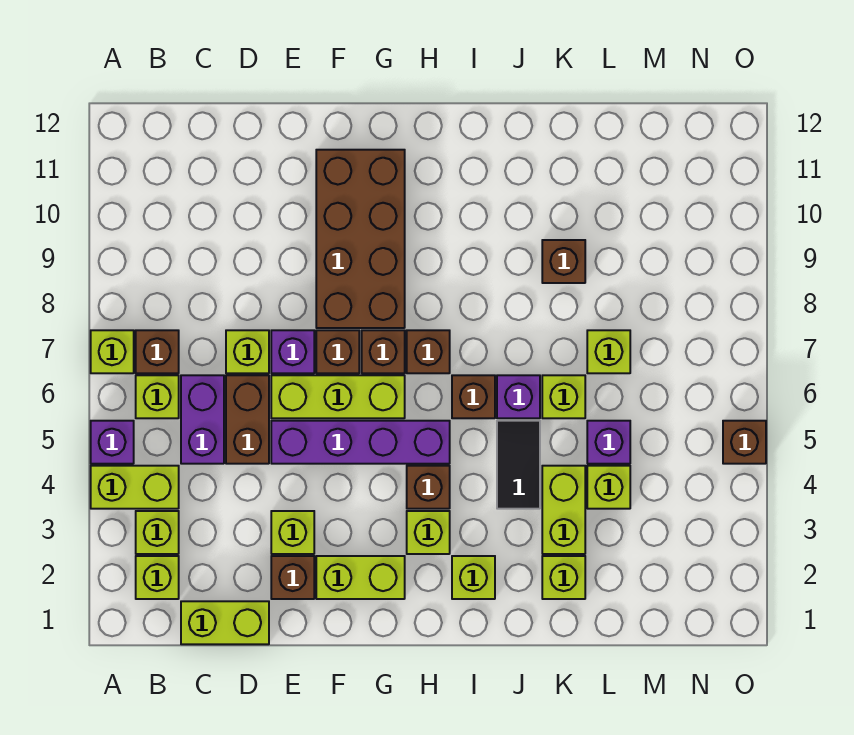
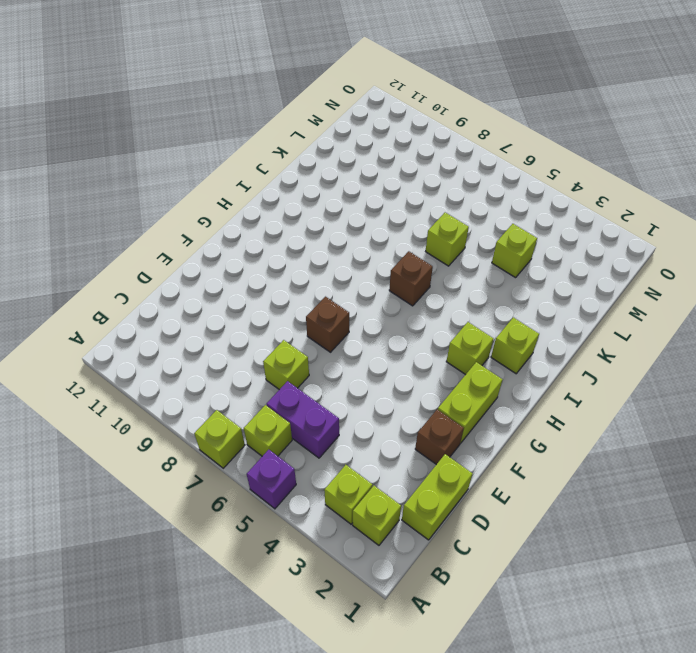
none -> lime 1x2 brick [91,466,179,509]
none -> brown 1x1 brick [136,330,179,373]
none -> brown 1x2 brick [226,375,269,464]
none -> lime 1x1 brick [271,511,314,554]

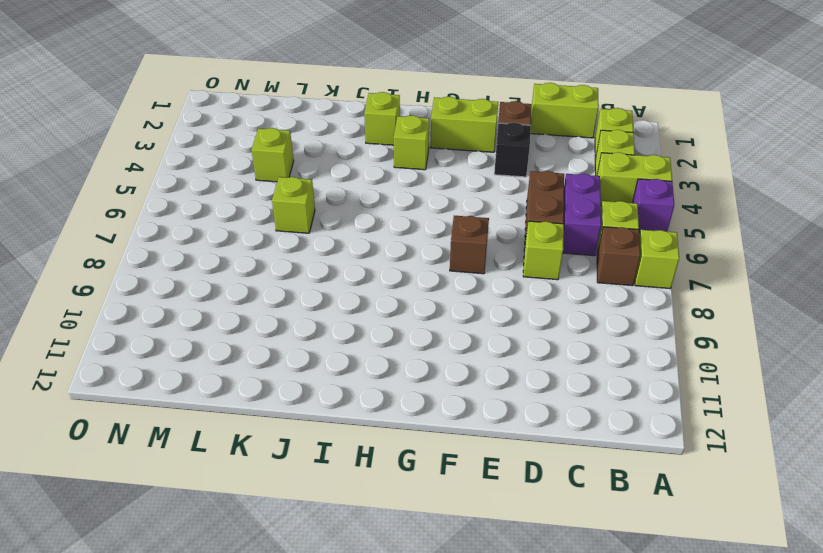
black 1x1 brick [494,122,531,177] -> lime 1x1 brick [271,511,314,554]
none -> purple 1x4 brick [271,421,450,464]
none -> lime 1x3 brick [271,375,405,418]
none -> purple 1x1 brick [271,330,314,373]
none -> brown 2x4 brick [316,150,405,328]

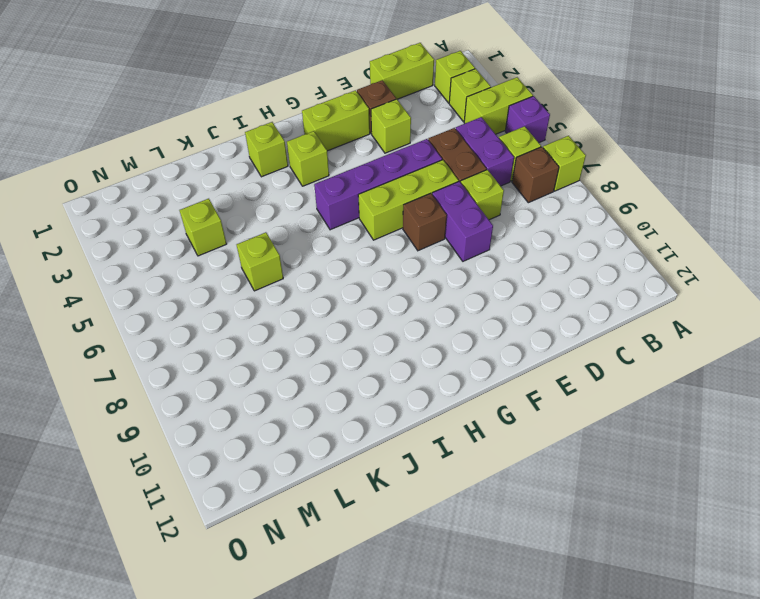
purple 1x2 brick [432,181,493,261] -> purple 1x1 brick [271,330,314,373]
none -> brown 2x4 brick [316,150,405,328]
none -> brown 1x1 brick [362,330,405,373]
none -> brown 1x1 brick [407,466,450,509]
none -> brown 1x1 brick [407,330,450,373]

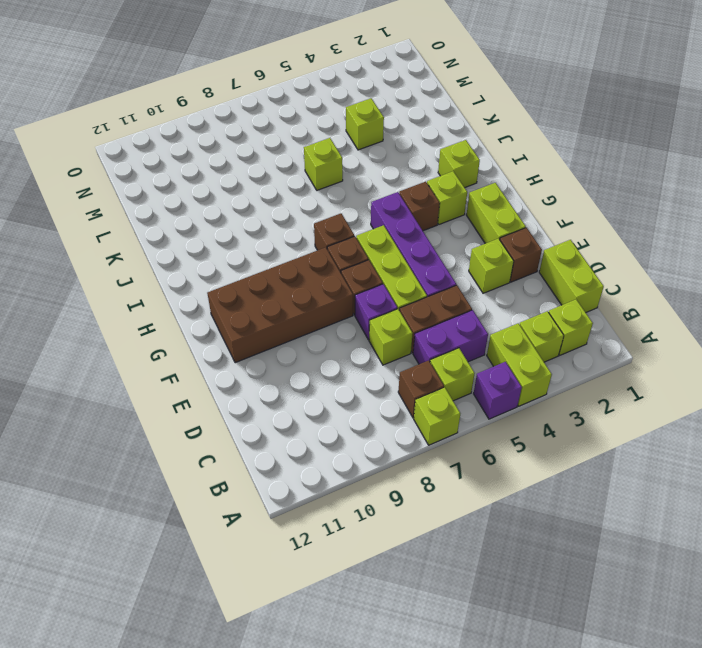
none -> brown 1x1 brick [452,375,495,418]
none -> black 1x2 tile [497,421,540,509]
none -> purple 1x1 brick [497,375,540,418]
none -> lime 1x1 brick [542,556,585,599]

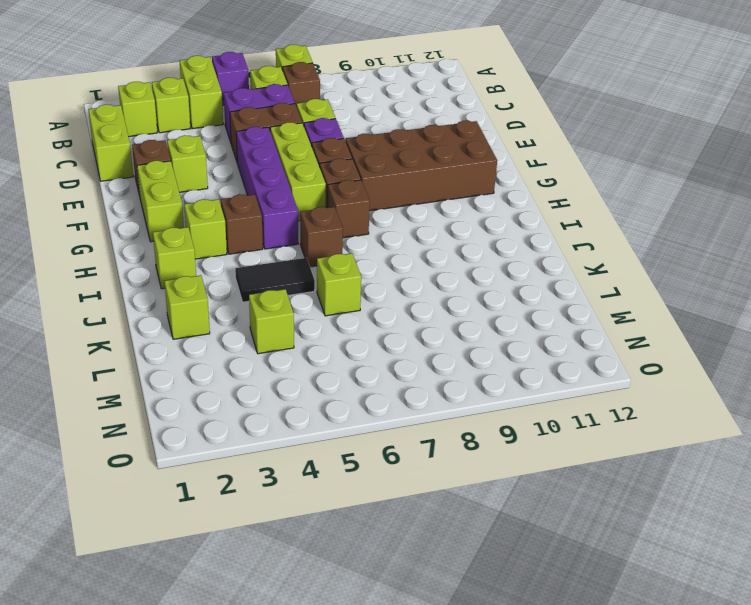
none -> purple 1x1 brick [497,375,540,418]
none -> lime 1x2 brick [542,466,585,554]
none -> brown 1x1 brick [542,240,585,283]
none -> purple 1x1 brick [587,421,630,464]

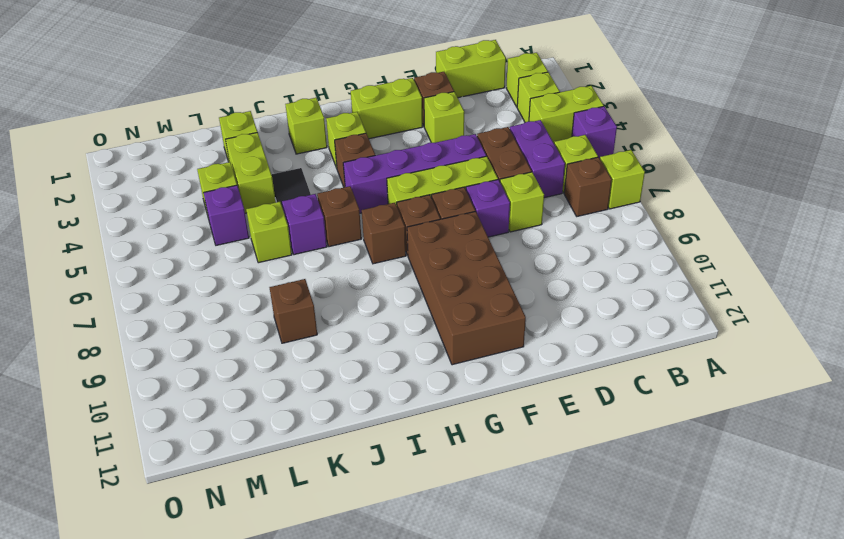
none -> lime 1x1 brick [587,330,630,373]
none -> brown 1x1 brick [723,421,766,464]

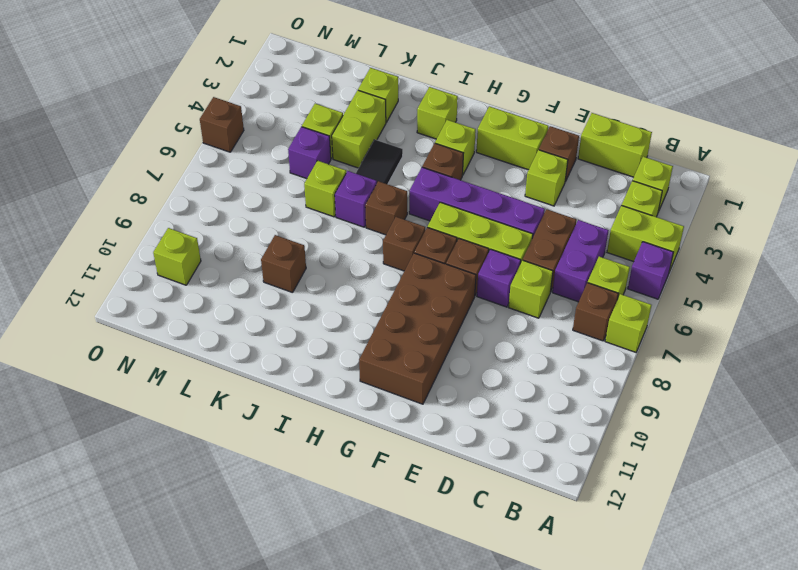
lime 1x1 brick [153,228,201,285] -> lime 1x1 brick moved to [587,330,630,373]

